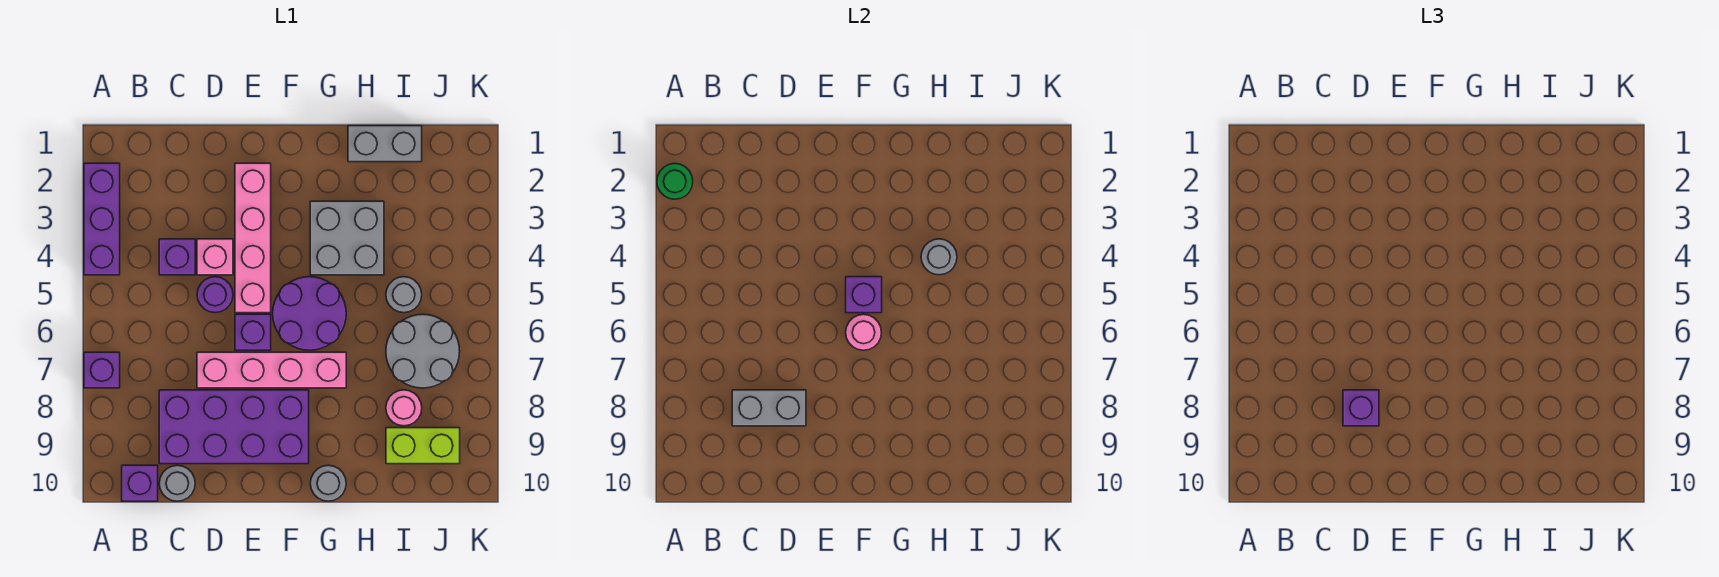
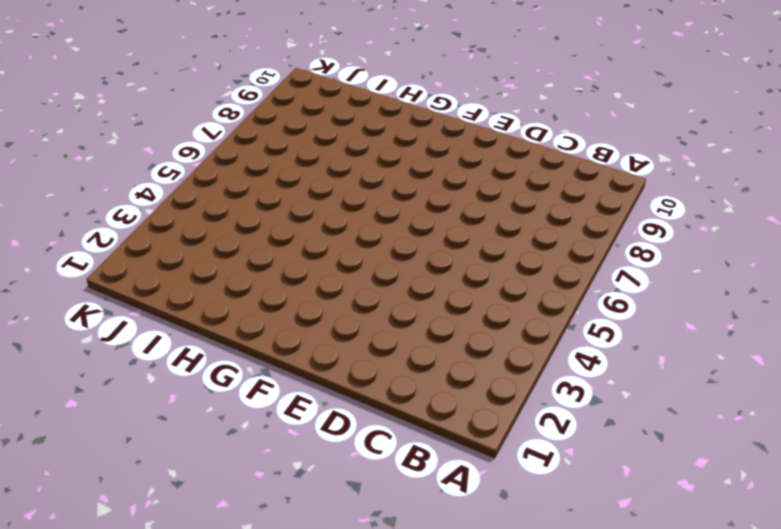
none -> purple 1x3 brick [84,163,120,275]
none -> purple 1x1 brick [84,352,120,388]
none -> purple 1x1 brick [122,465,158,501]

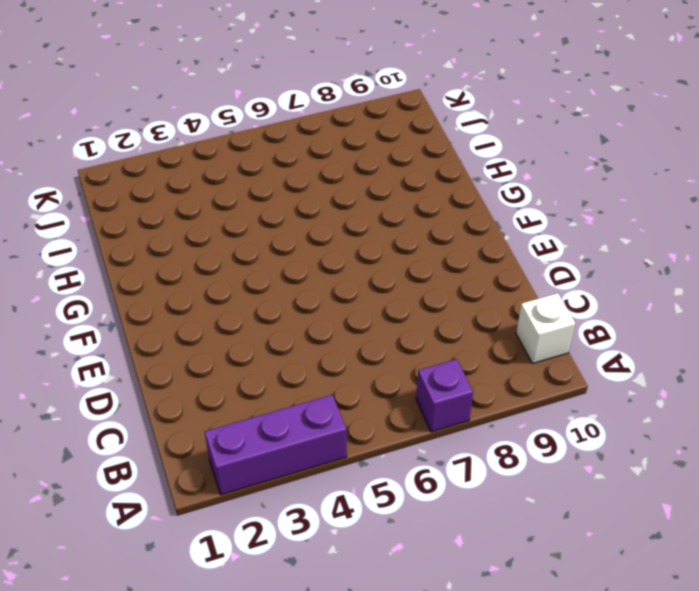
white 1x1 brick [516,293,575,364] -> purple 1x1 brick [122,465,158,501]
none -> purple 1x1 brick [159,239,195,275]
none -> purple 2x4 brick [159,390,309,464]
none -> grey 1x1 round brick [159,465,195,501]

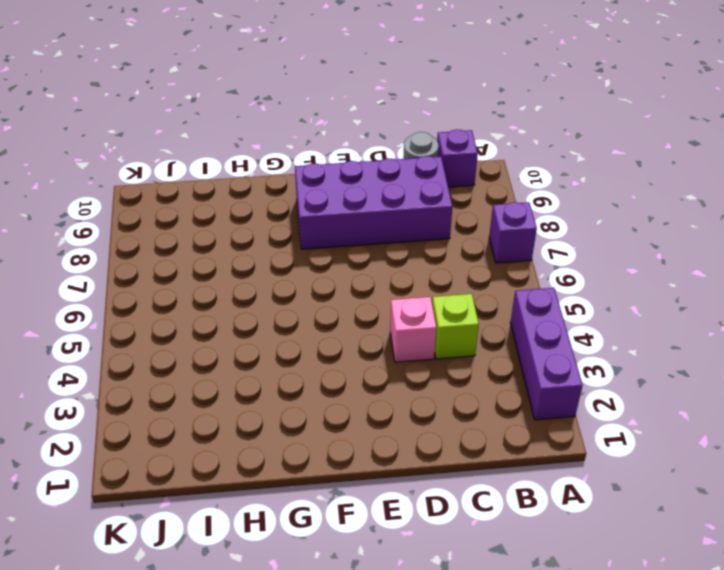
lime 1x1 brick [432,294,479,359] -> purple 1x1 brick [159,239,195,275]
none -> purple 1x1 round brick [197,277,233,313]
none -> pink 1x4 brick [197,352,346,388]
none -> pink 1x4 brick [235,163,271,313]

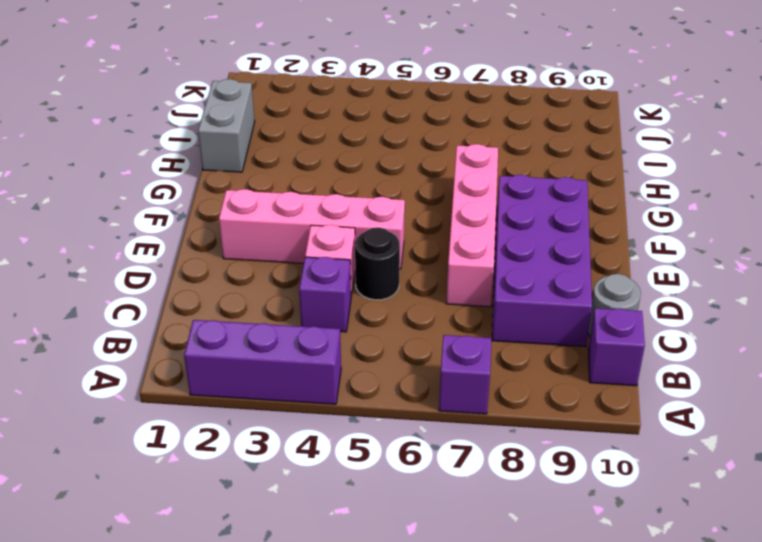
black 1x1 round brick [355,227,400,300] -> purple 1x1 round brick [197,277,233,313]
none -> purple 1x1 brick [235,314,271,350]
none -> purple 2x2 round brick [273,277,346,350]
none -> grey 2x2 brick [310,201,384,275]

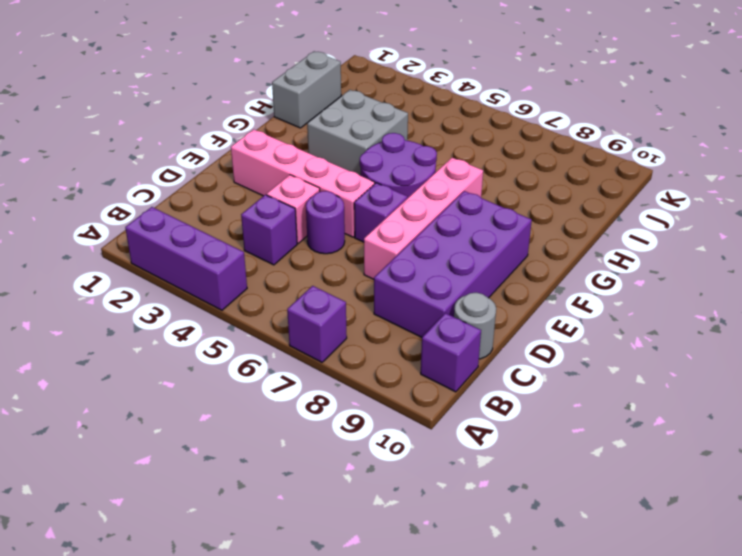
none -> grey 1x1 round brick [310,465,346,501]
none -> grey 1x1 round brick [386,277,422,313]
none -> grey 2x2 round brick [386,314,460,388]

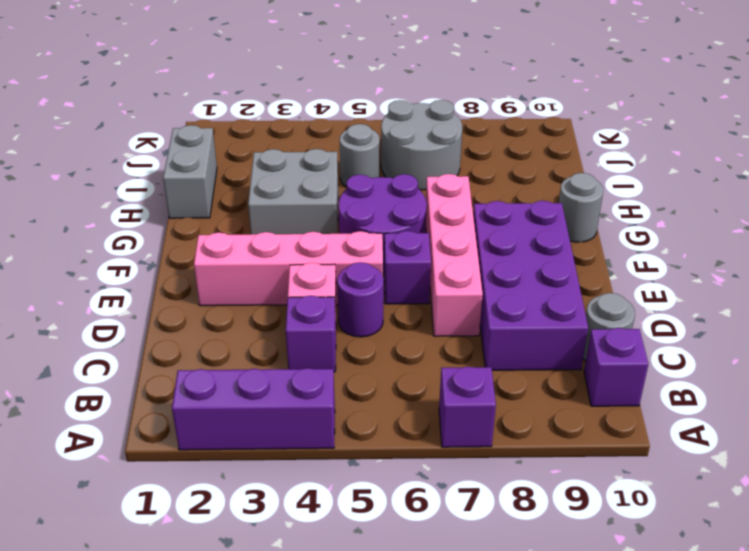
none -> pink 1x1 round brick [386,390,422,426]
none -> lime 1x2 brick [386,428,460,464]
none -> green 1x1 round brick [657,163,693,199]

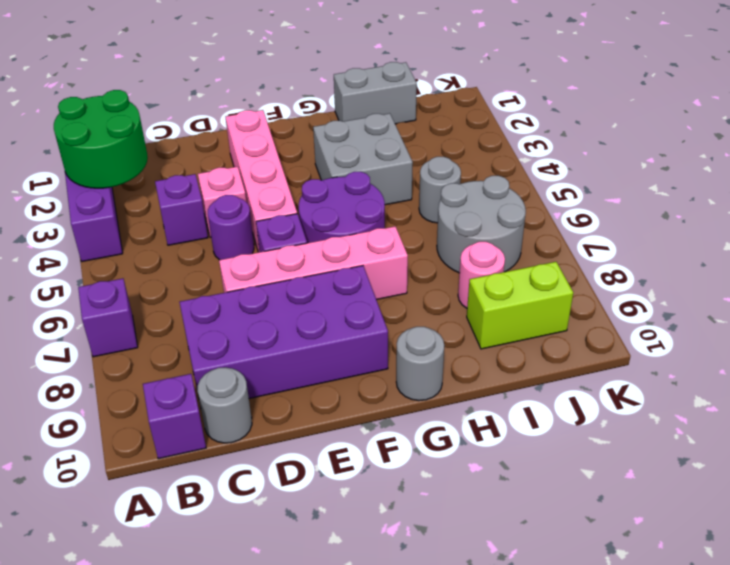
green 2x2 round brick [54,90,148,188] -> green 1x1 round brick [657,163,693,199]
none -> grey 1x2 brick [732,390,806,426]
none -> purple 1x1 brick [846,277,882,313]
none -> pink 1x1 round brick [846,314,882,350]

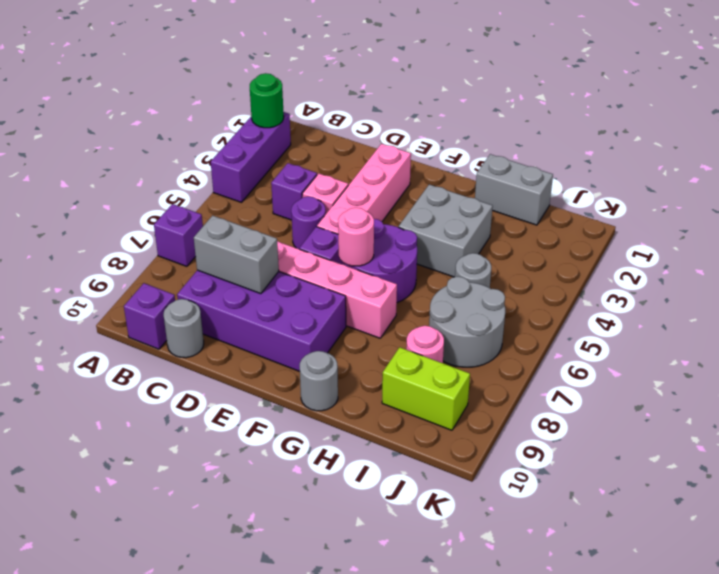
none -> purple 1x1 brick [846,277,882,313]
none -> grey 1x1 round brick [921,239,957,275]
none -> purple 1x1 brick [1343,390,1379,426]

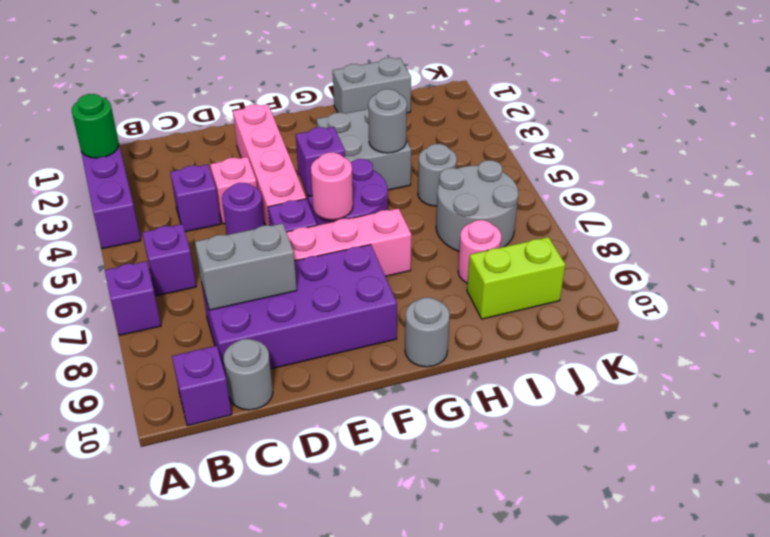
purple 1x1 brick [142,224,196,296] -> purple 1x1 brick moved to [1343,390,1379,426]

